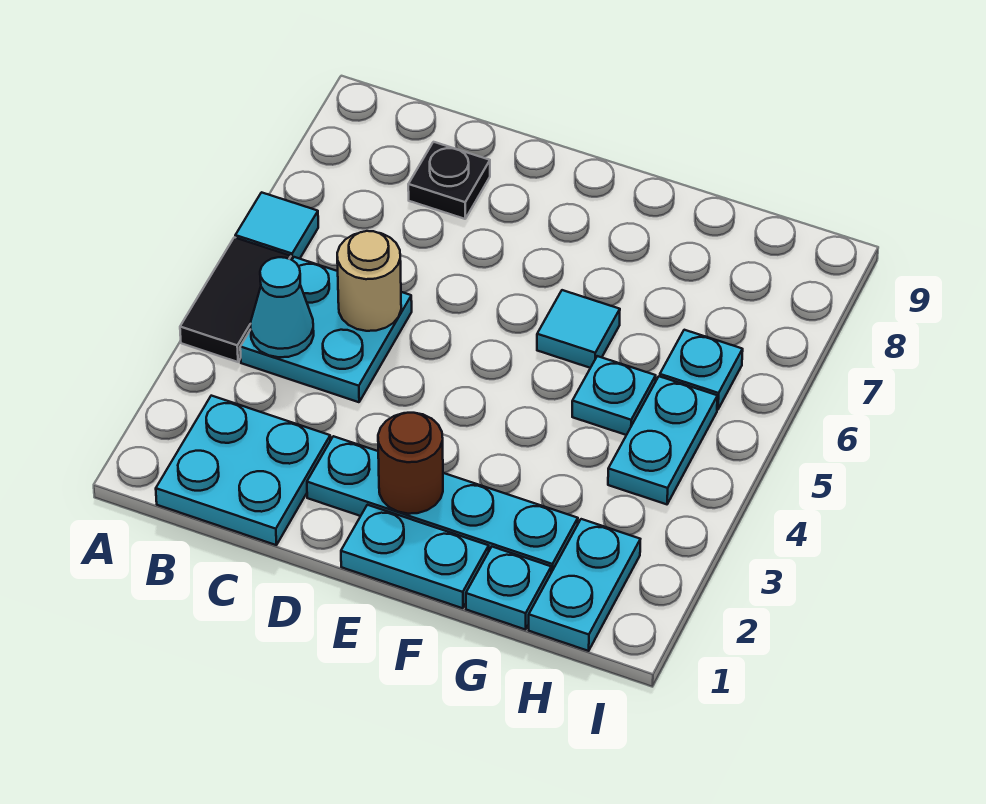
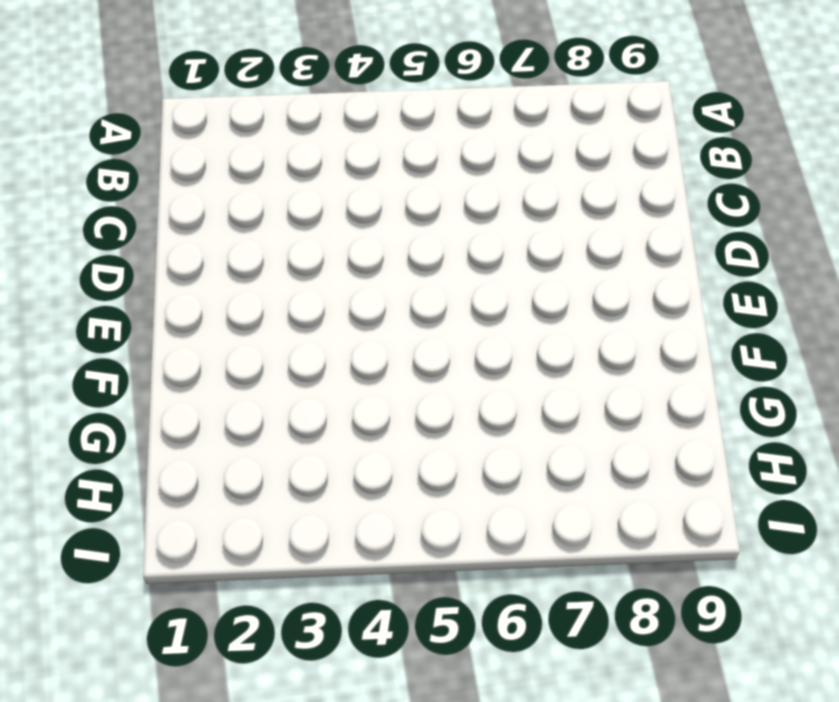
none -> black 1x2 tile [180,237,291,362]
none -> cyan 1x1 tile [235,192,318,260]
none -> cyan 2x2 plate [156,396,330,545]

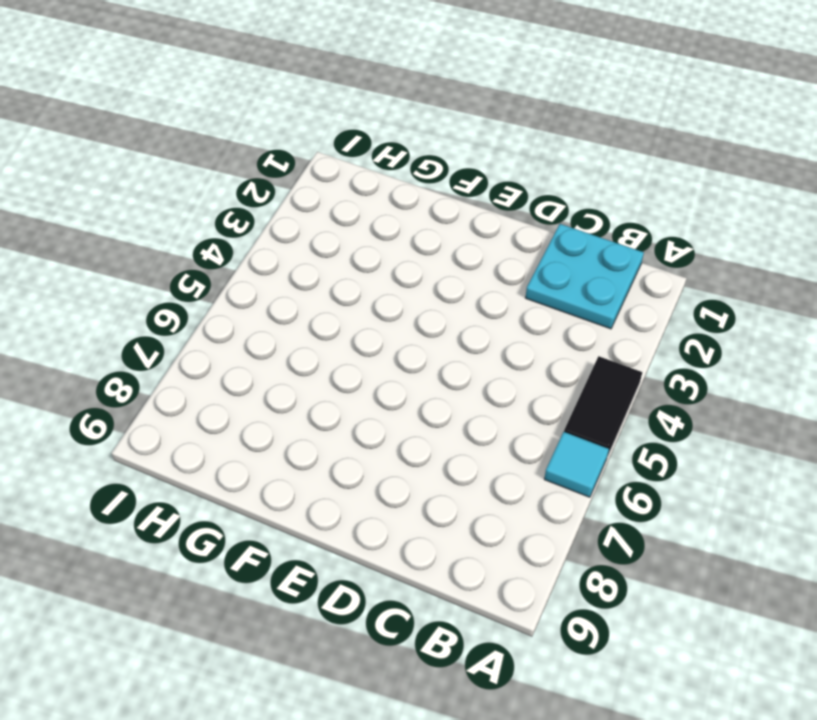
none -> cyan 2x2 plate [240,257,412,402]
none -> black 1x1 plate [408,142,490,219]
none -> cyan 1x4 plate [307,436,578,572]

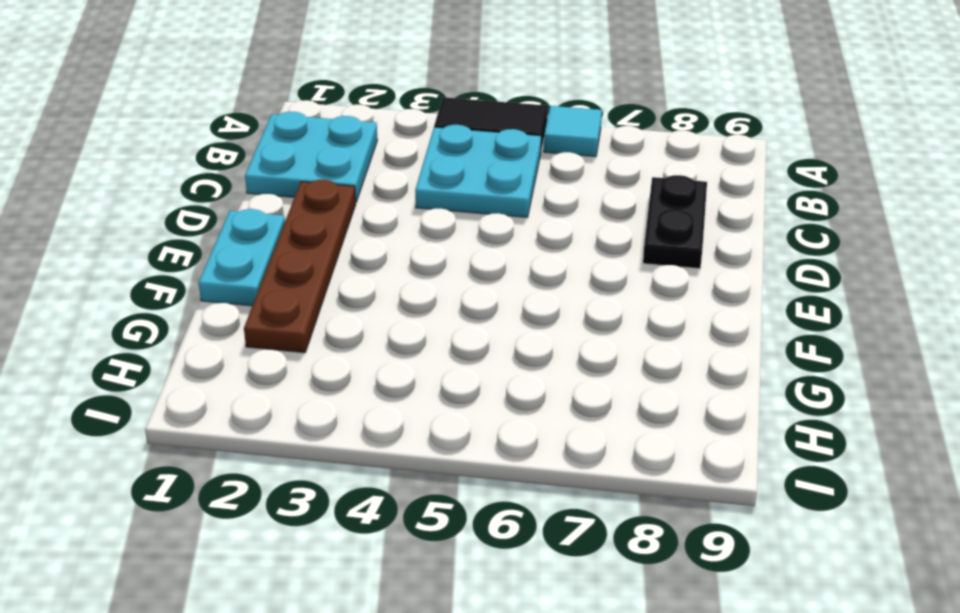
black 1x2 plate [643,175,707,269] -> black 1x1 plate [408,142,490,219]
brown 1x4 plate [244,180,356,353] -> cyan 1x4 plate [307,436,578,572]
none -> cyan 1x1 tile [537,290,620,368]
none -> cyan 1x1 plate [466,547,551,630]
none -> cyan 1x1 plate [572,356,656,435]

